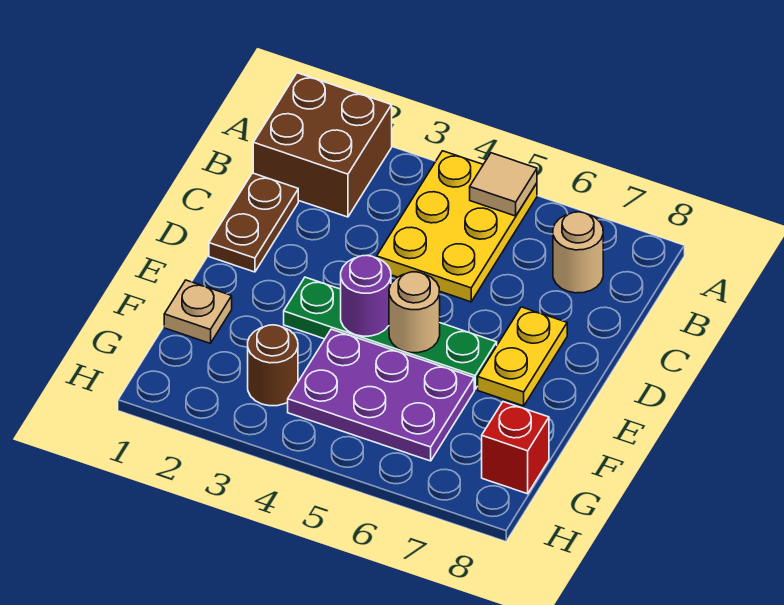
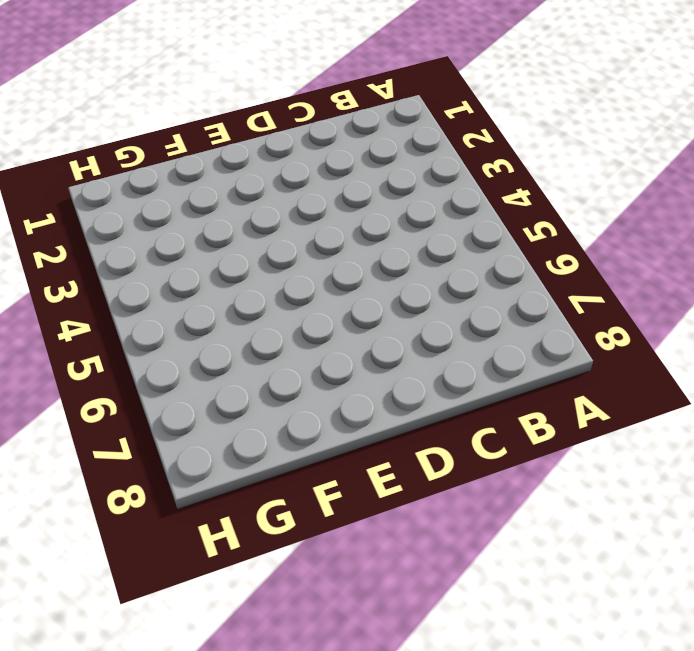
none -> brown 2x2 brick [253,73,392,217]
none -> yellow 2x3 plate [377,151,537,302]
none -> tan 1x1 round brick [553,212,603,293]

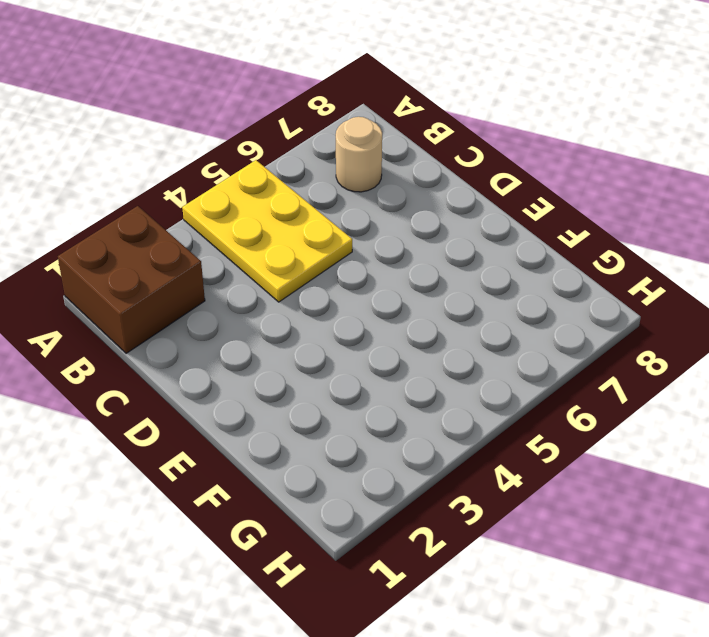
none -> brown 1x2 plate [209,173,298,272]
none -> yellow 1x2 plate [478,307,567,406]
none -> green 1x4 plate [284,277,497,389]

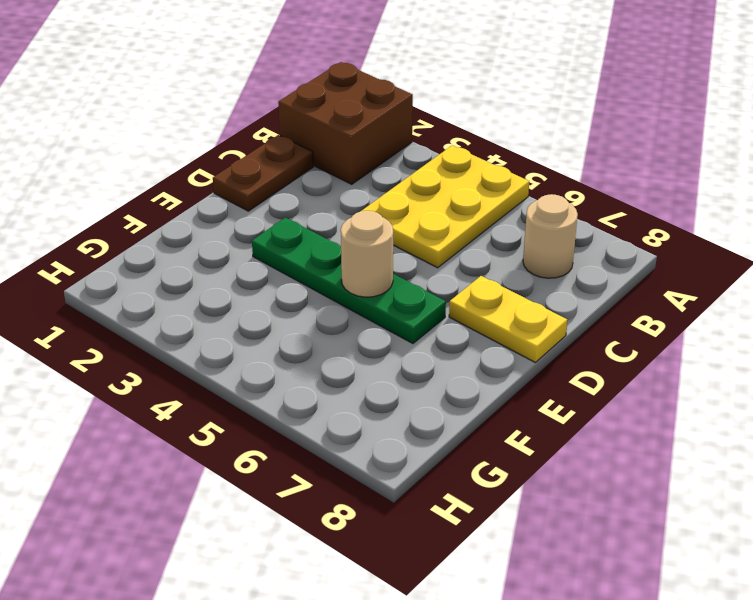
yellow 1x2 plate [449,276,567,362] -> yellow 1x2 plate turned to [478,307,567,406]
none -> tan 1x1 plate [164,280,232,343]
none -> purple 2x3 plate [288,329,474,461]
none -> brown 1x1 round brick [248,325,298,406]

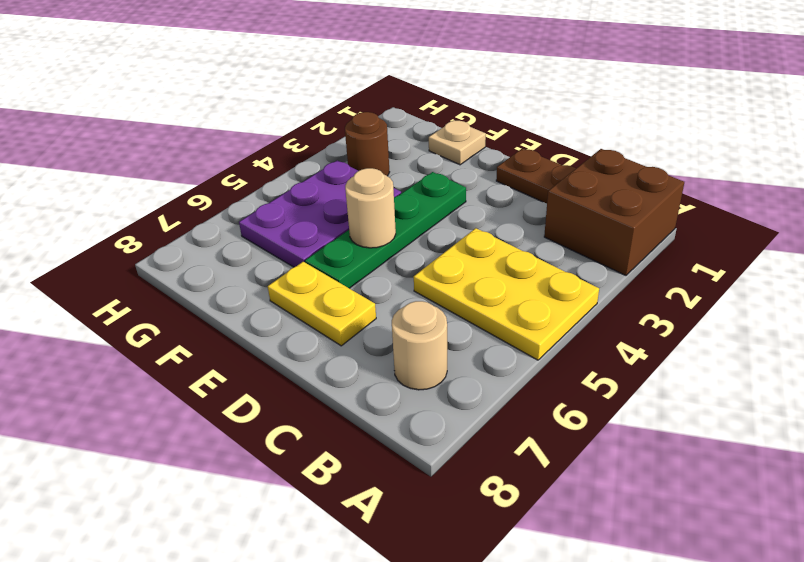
none -> red 1x1 brick [482,402,549,494]
none -> tan 1x1 tile [470,153,537,216]
none -> purple 1x1 round brick [341,255,391,336]

